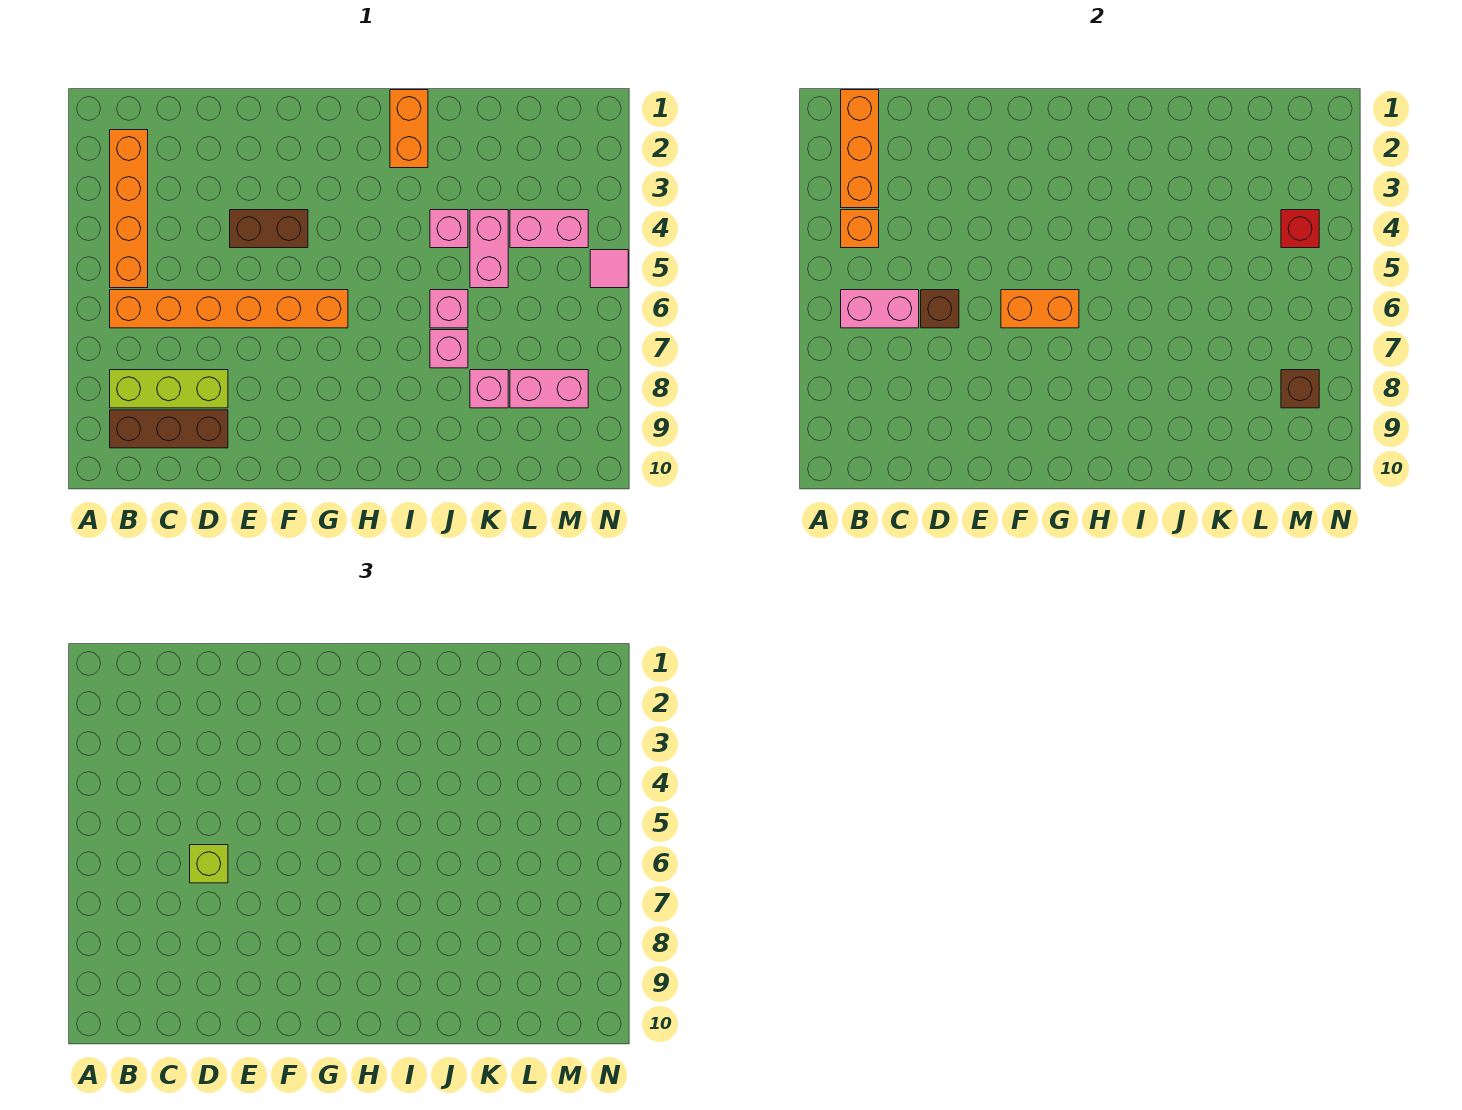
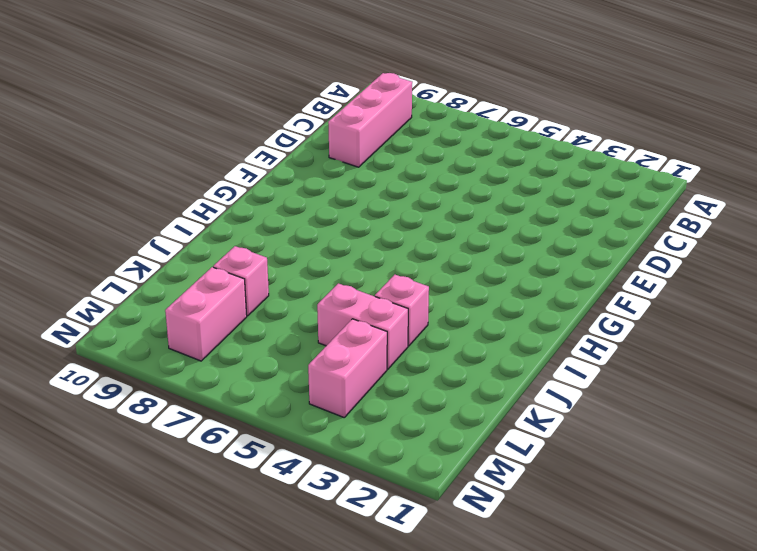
pink 1x3 brick [328,73,412,167] -> brown 1x3 brick [110,410,228,448]
none -> orange 1x4 brick [110,130,148,288]
none -> orange 1x6 brick [110,290,348,328]
none -> lime 1x3 brick [110,370,228,408]

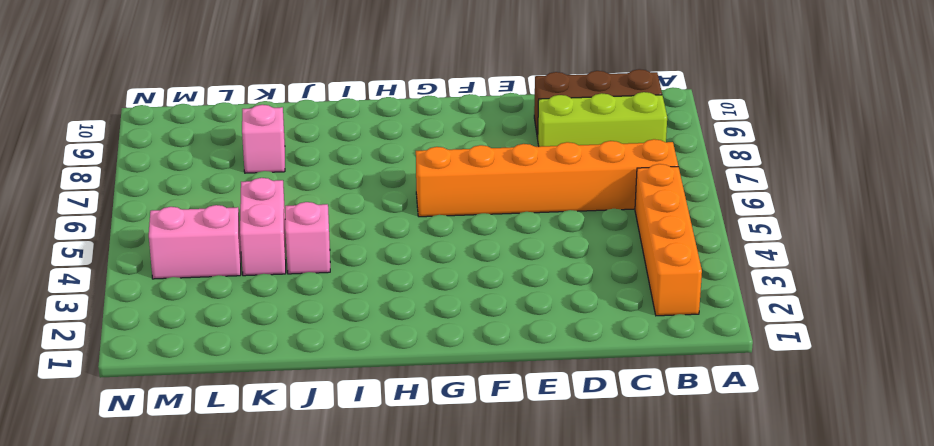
none -> brown 1x2 brick [230,210,308,248]
none -> orange 1x2 brick [390,90,428,168]
none -> pink 1x1 brick [430,290,468,328]

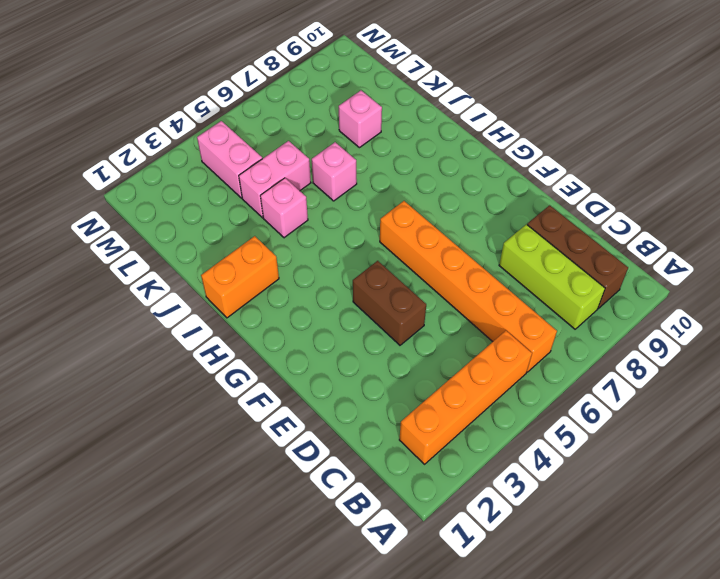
none -> pink 1x1 brick [430,330,468,368]
none -> pink 1x2 brick [510,370,588,408]
none -> pink 1x1 tile [590,250,628,288]

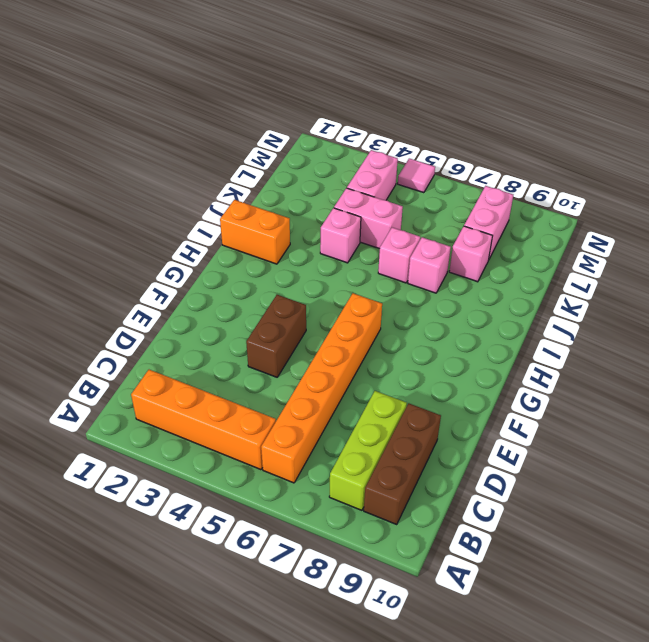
none -> orange 1x3 brick [841,90,879,208]
none -> orange 1x1 brick [841,210,879,248]
none -> pink 1x2 brick [841,290,919,328]

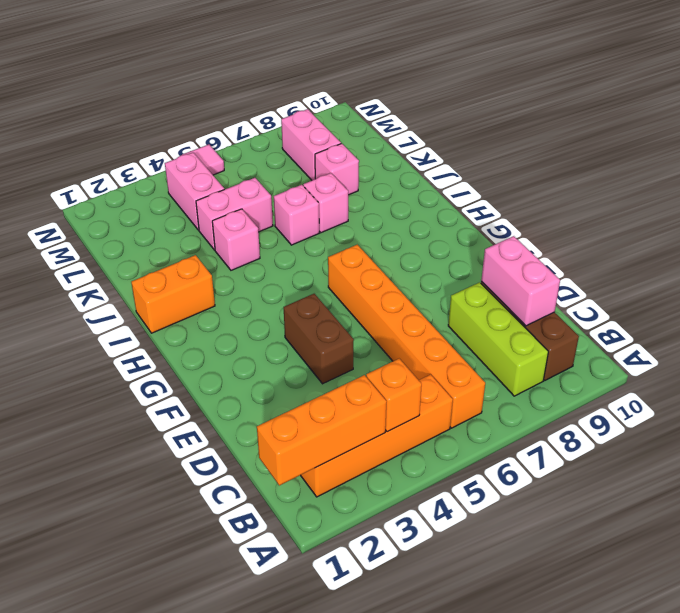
pink 1x2 brick [481,236,560,326] -> pink 1x2 brick moved to [841,290,919,328]
none -> brown 1x1 brick [921,290,959,328]
none -> orange 1x2 brick [1001,290,1079,328]
none -> red 1x1 brick [1281,210,1319,248]

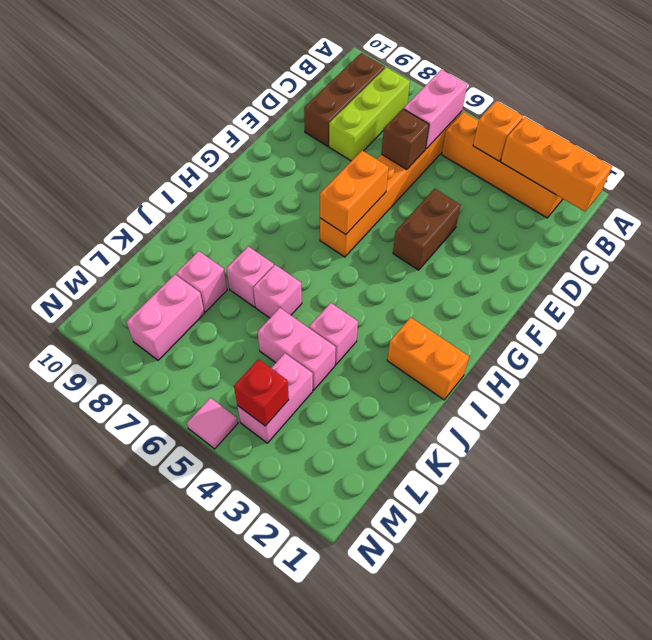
none -> brown 1x1 brick [1281,370,1319,408]
none -> lime 1x1 brick [190,845,228,883]

